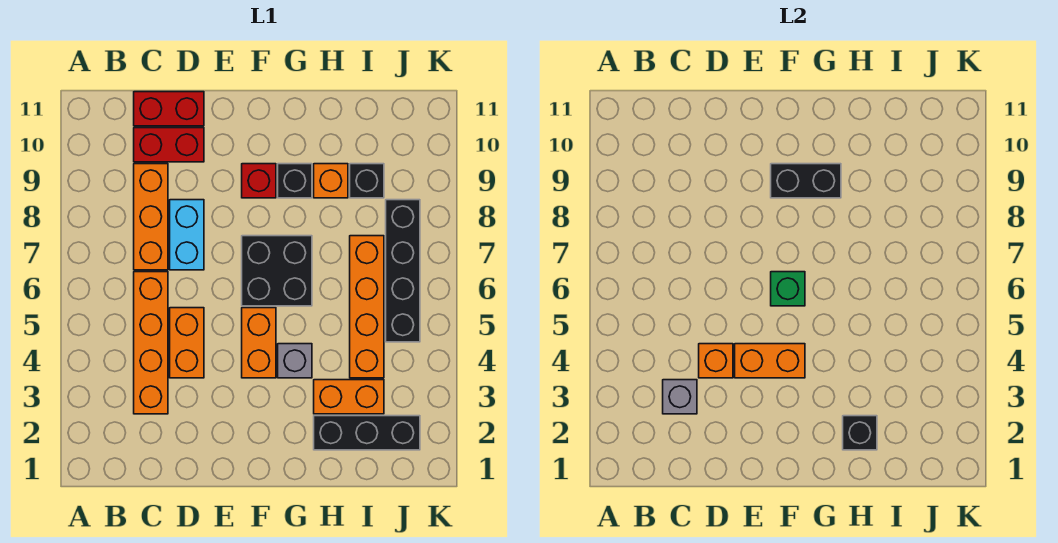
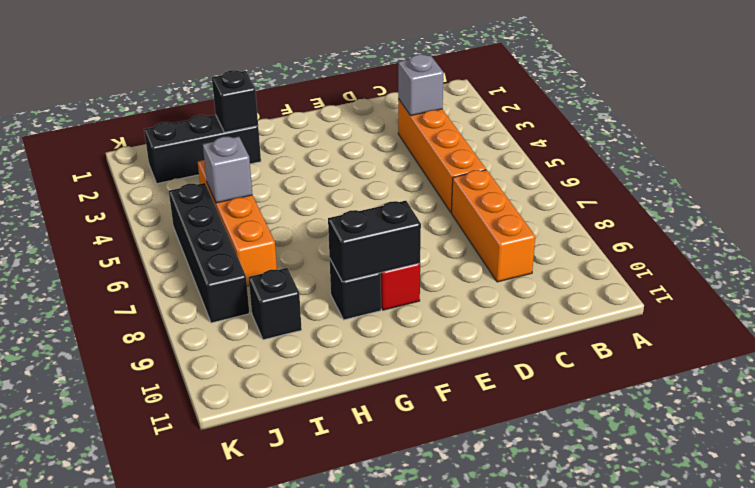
grey 1x1 brick [203,137,253,203] -> grey 1x1 brick moved to [278,344,312,378]
none -> red 1x2 brick [134,128,204,162]
none -> red 1x2 brick [134,92,204,126]
none -> orange 1x2 brick [170,308,204,378]

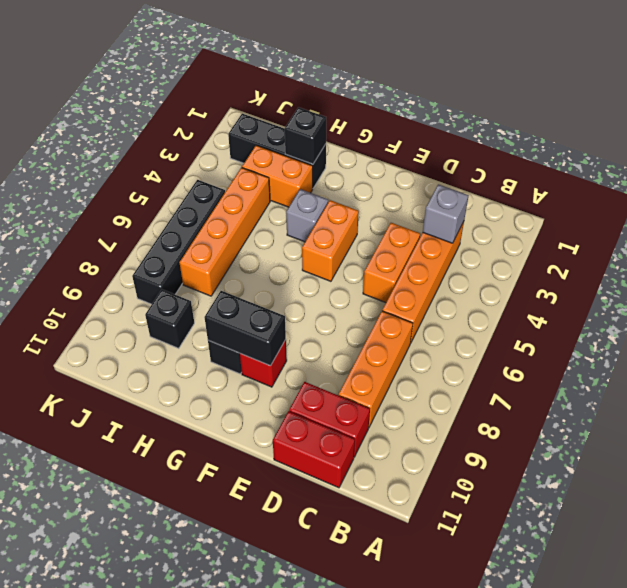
none -> cyan 1x2 brick [170,200,204,270]
none -> black 2x2 brick [242,236,312,306]
none -> orange 1x1 brick [314,164,348,198]

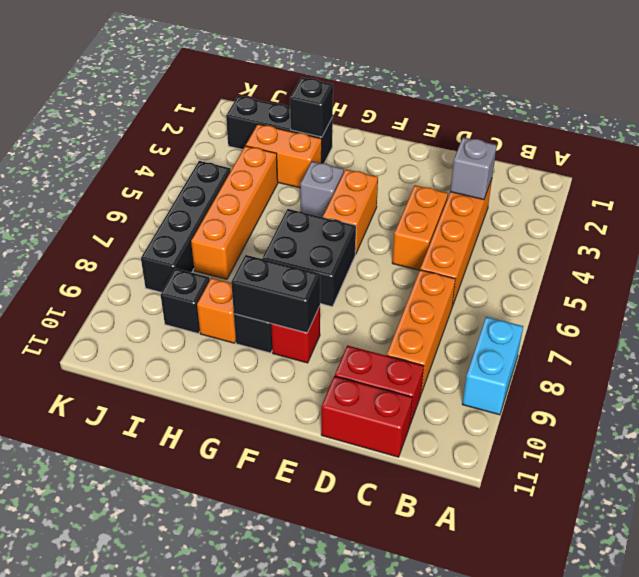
cyan 1x2 brick [462,317,523,415] -> cyan 1x2 brick moved to [170,200,204,270]
none -> orange 1x1 brick [699,344,733,378]
none -> orange 1x2 brick [735,344,805,378]
none -> green 1x1 brick [771,272,805,306]

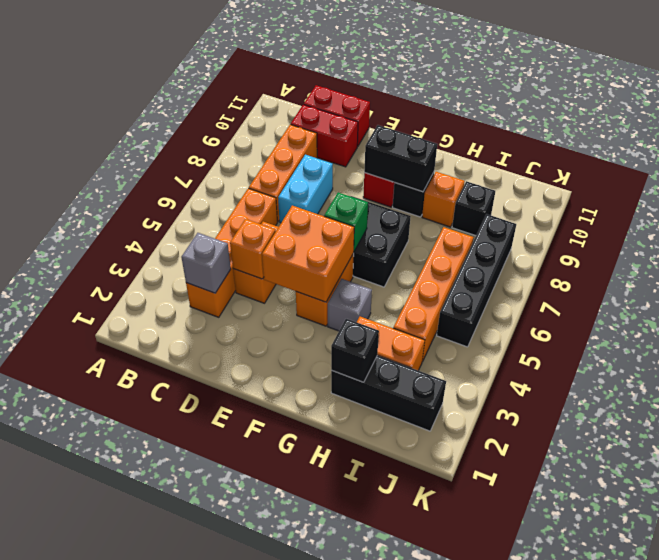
orange 2x2 brick [262,206,354,302] -> orange 1x2 brick [735,344,805,378]

